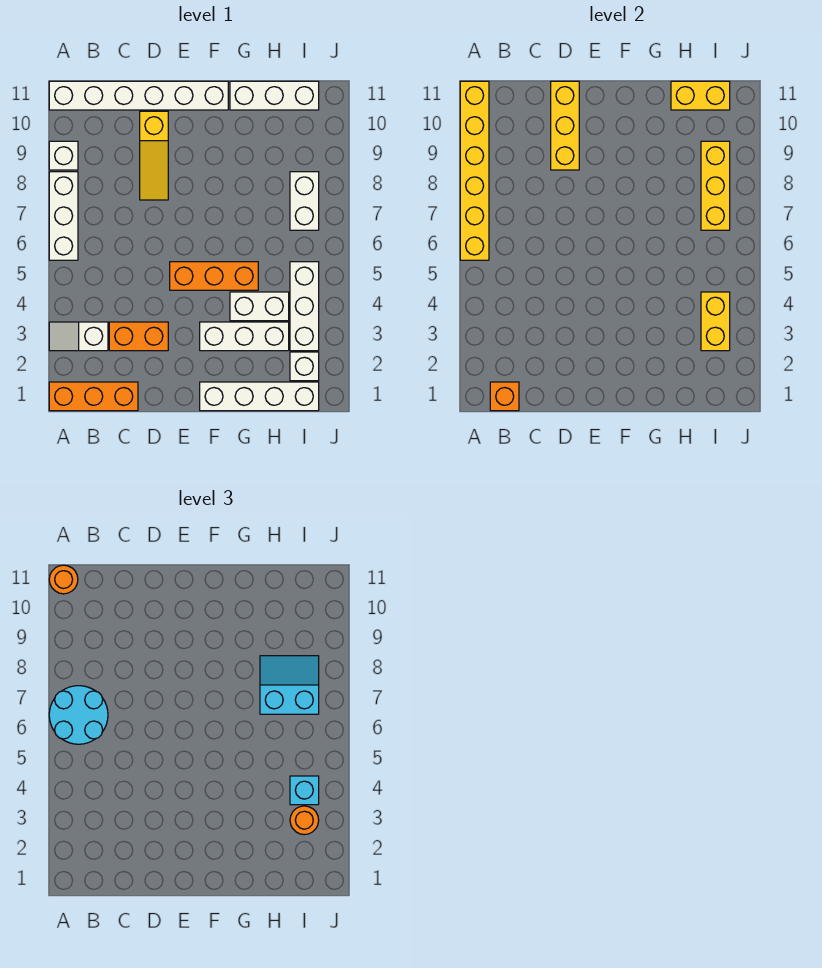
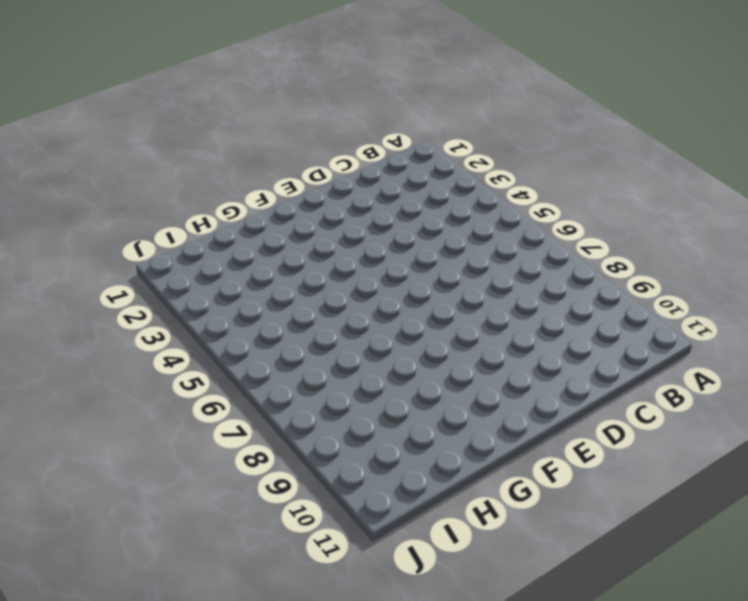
none -> orange 1x3 brick [49,382,138,411]
none -> white 1x2 slope [49,322,108,351]
none -> white 1x3 brick [49,172,78,260]

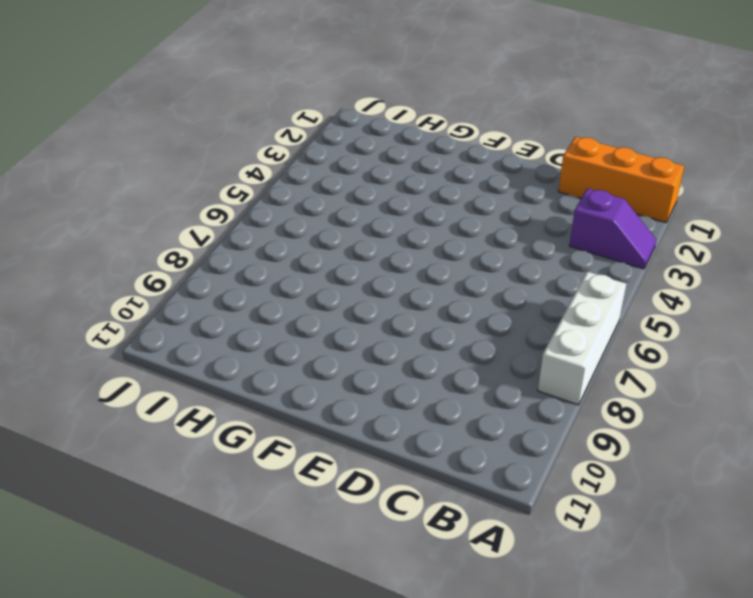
purple 1x2 slope [569,188,656,269] -> white 1x2 slope [49,322,108,351]
none -> white 1x1 brick [49,141,78,170]
none -> white 1x6 brick [49,81,228,110]
none -> orange 1x2 brick [109,322,168,351]

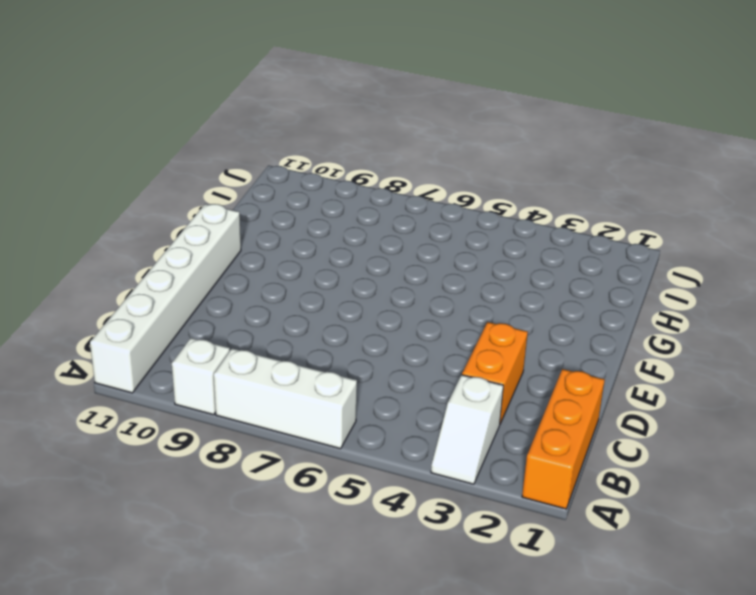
none -> yellow 1x3 slope [140,111,168,200]
none -> orange 1x3 brick [170,262,258,290]
none -> white 1x4 brick [200,382,319,411]

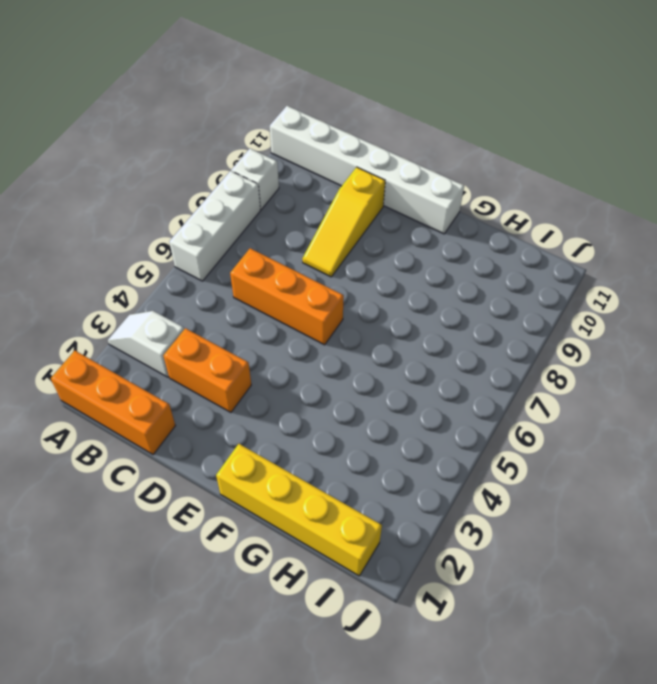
orange 1x3 brick [230,248,344,345] -> orange 1x3 brick moved to [170,262,258,290]
yellow 1x4 brick [216,444,382,576] -> white 1x4 brick [200,382,319,411]
none -> white 1x3 brick [200,322,289,351]
none -> white 1x2 brick [230,292,289,321]
none -> white 1x3 brick [230,81,319,110]

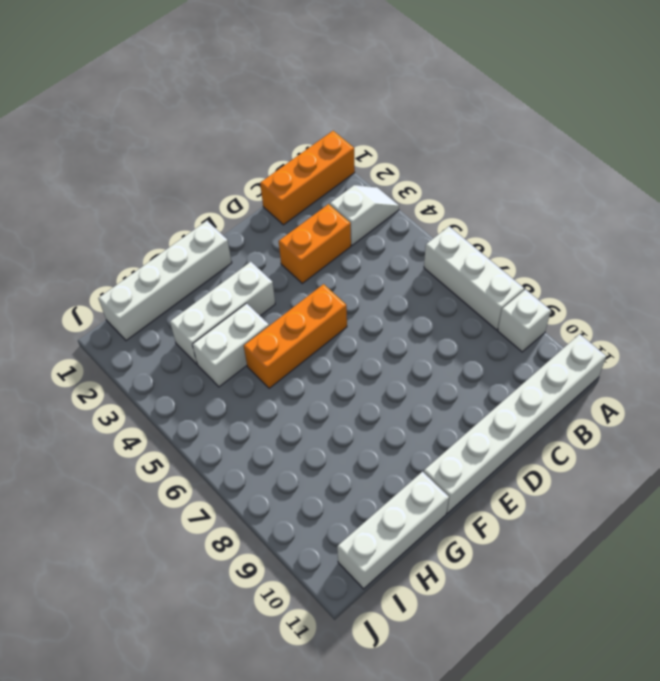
none -> yellow 1x3 slope [140,111,168,200]
none -> white 1x1 brick [290,352,319,381]
none -> white 1x3 brick [290,262,319,351]

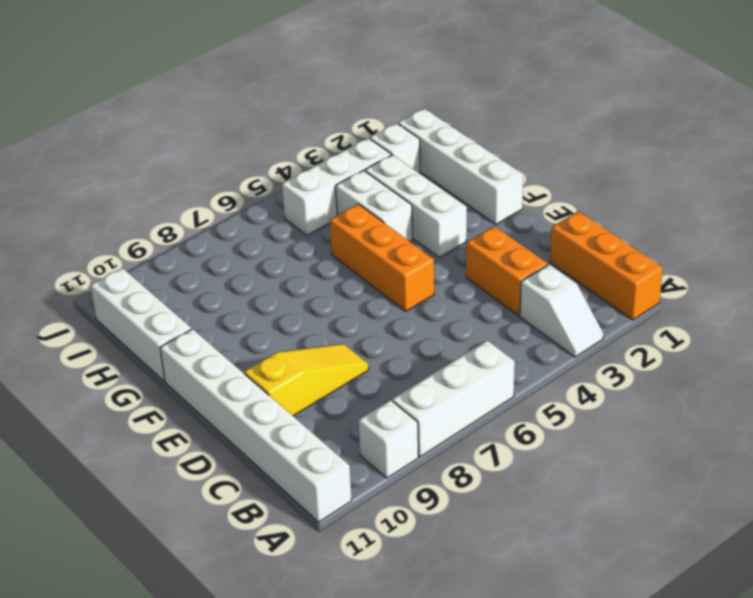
none -> white 1x2 brick [290,172,319,230]
none -> yellow 1x6 brick [460,81,489,260]
none -> orange 1x1 brick [490,382,519,411]

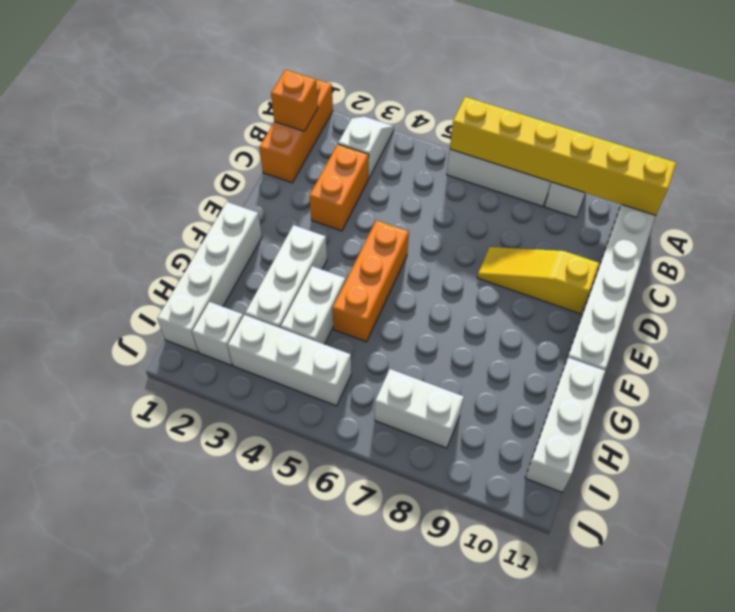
none -> yellow 1x3 brick [551,81,579,170]
none -> yellow 1x2 brick [671,81,730,110]
none -> yellow 1x2 brick [701,292,730,351]

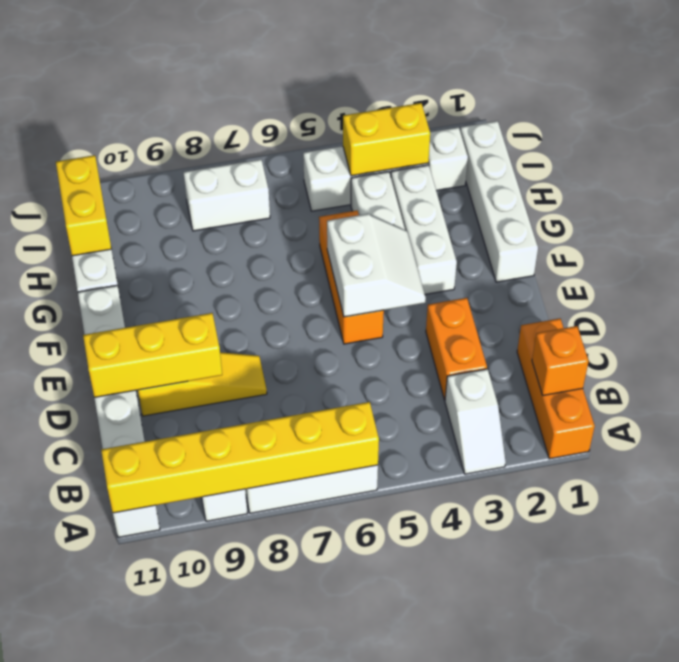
white 2x2 slope [327,214,426,317] -> none
none -> yellow 1x3 brick [701,141,730,230]
none -> cyan 2x2 round brick [49,686,108,744]
none -> orange 1x1 round brick [49,565,78,594]

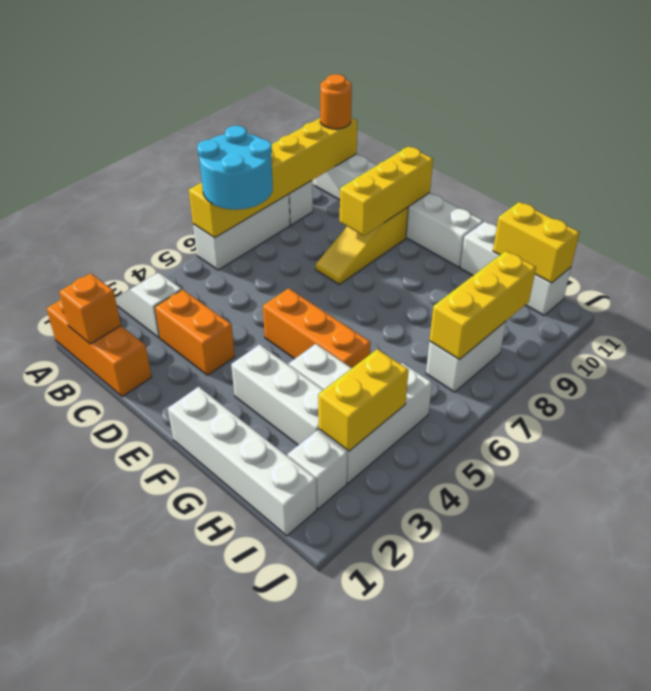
none -> cyan 2x2 slope [260,656,319,714]
none -> orange 1x1 round brick [290,806,319,835]
none -> cyan 1x1 brick [290,776,319,805]

